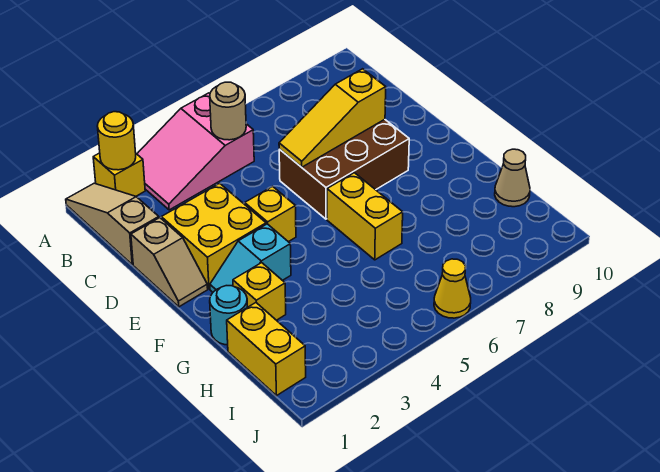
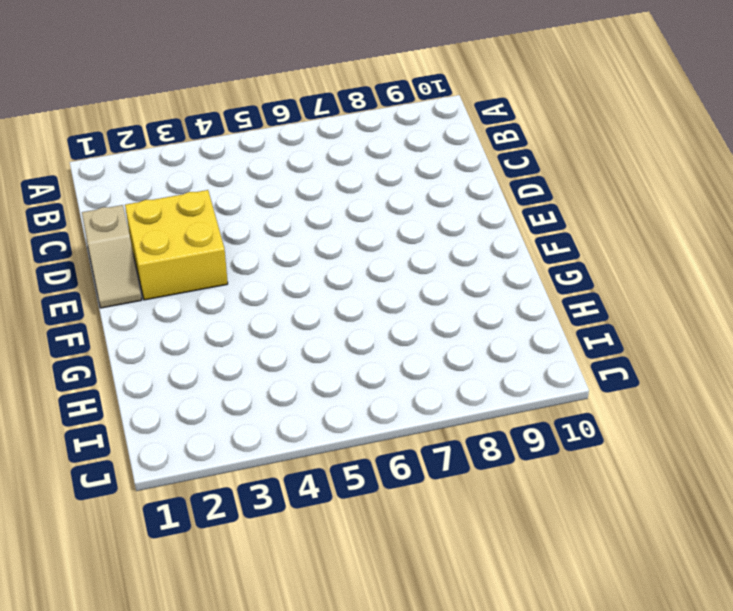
none -> tan 1x3 slope [66,183,159,265]
none -> yellow 1x1 brick [93,153,145,196]
none -> pink 2x3 slope [137,93,254,210]

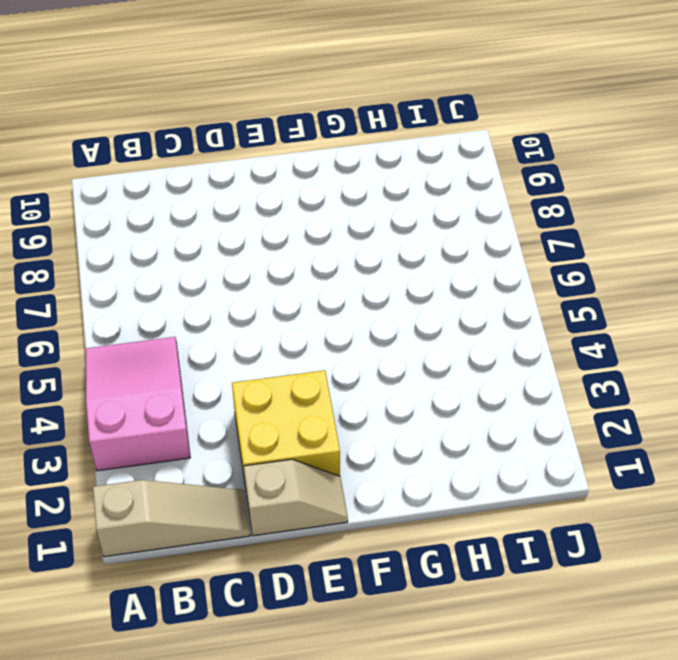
tan 1x3 slope [93,480,250,557] -> tan 1x3 slope turned to [66,183,159,265]
pink 2x3 slope [86,337,190,471] -> pink 2x3 slope turned to [137,93,254,210]
none -> yellow 1x1 brick [93,153,145,196]
none -> brown 2x3 brick [279,119,409,219]
none -> yellow 1x1 brick [245,186,296,242]

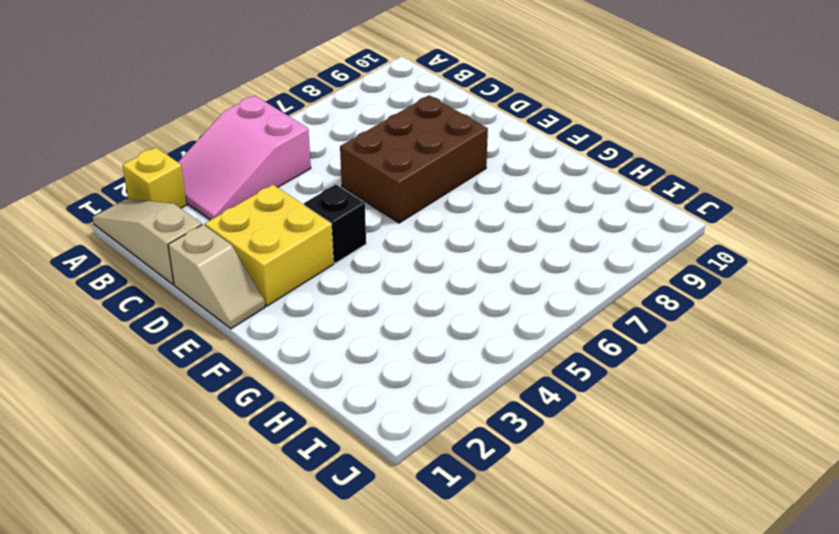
black 1x1 brick [304,185,366,263] -> yellow 1x1 brick [245,186,296,242]
none -> cyan 1x2 slope [210,224,291,292]
none -> yellow 1x2 brick [327,173,403,260]
none -> cyan 1x1 round brick [210,286,247,345]

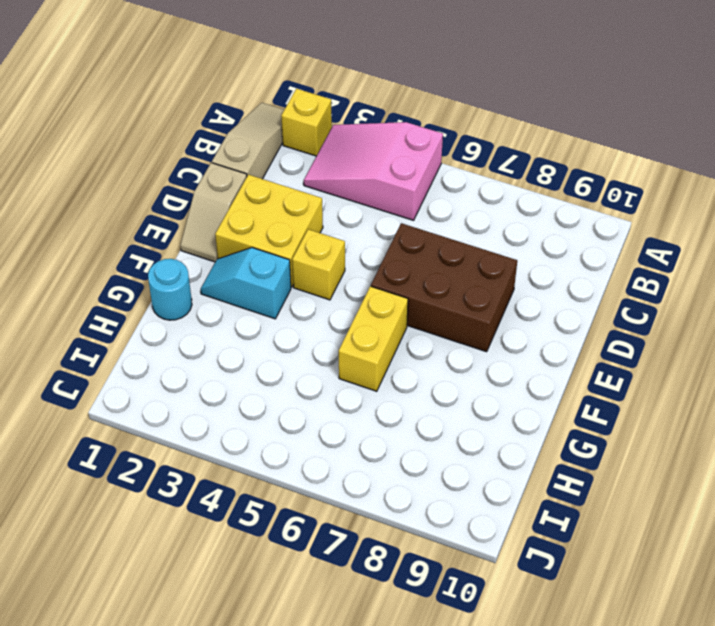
none -> yellow 1x1 brick [233,263,286,320]
none -> yellow 1x2 brick [227,303,306,396]
none -> tan 1x1 cone [495,149,530,207]

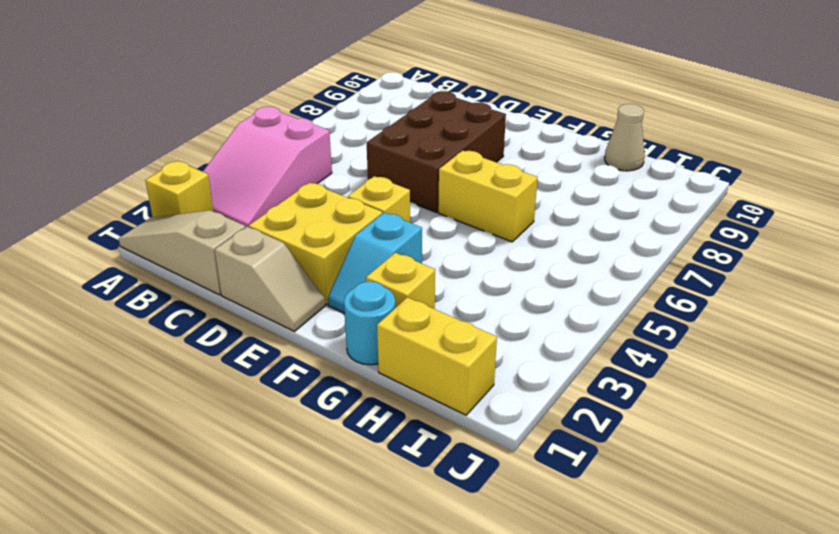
none -> yellow 1x1 cone [434,259,471,318]
none -> yellow 1x1 round brick [97,112,136,170]
none -> tan 1x1 round brick [210,82,246,140]

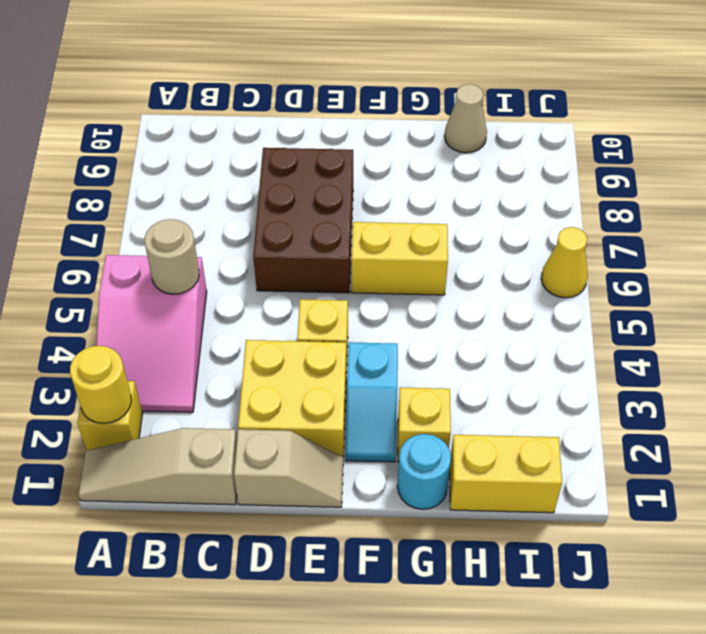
none -> yellow 1x3 slope [279,69,386,167]

